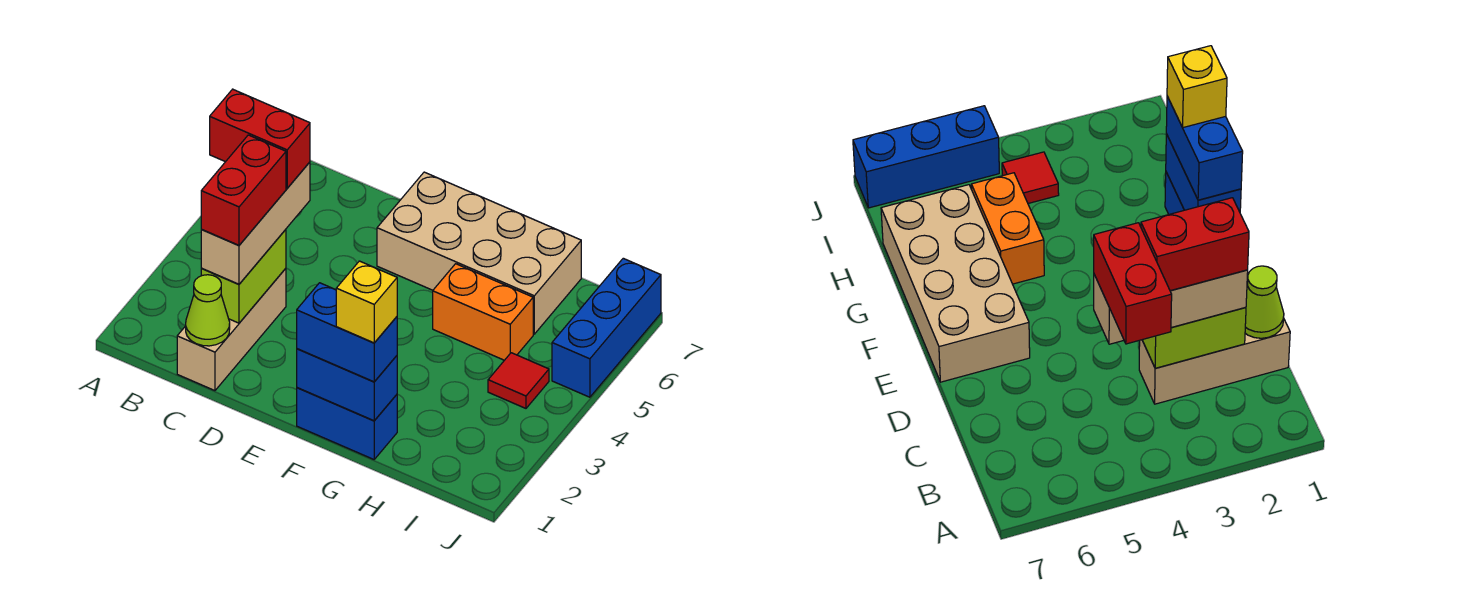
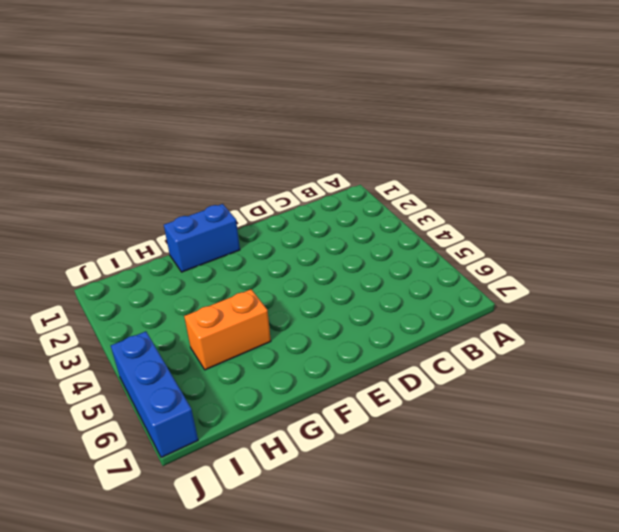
none -> tan 1x3 brick [177,268,286,391]
none -> tan 2x4 brick [377,172,581,334]
none -> red 1x1 tile [488,353,549,408]

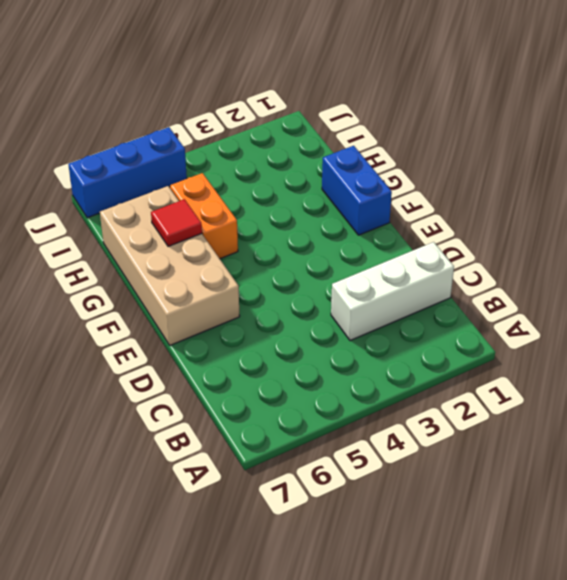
white 1x3 brick [331,242,454,341] -> tan 1x3 brick [177,268,286,391]
red 1x1 tile [151,199,202,246] -> red 1x1 tile moved to [488,353,549,408]
none -> lime 1x1 cone [186,275,230,346]
none -> lime 1x2 brick [201,230,286,323]
none -> blue 1x2 brick [297,349,397,421]

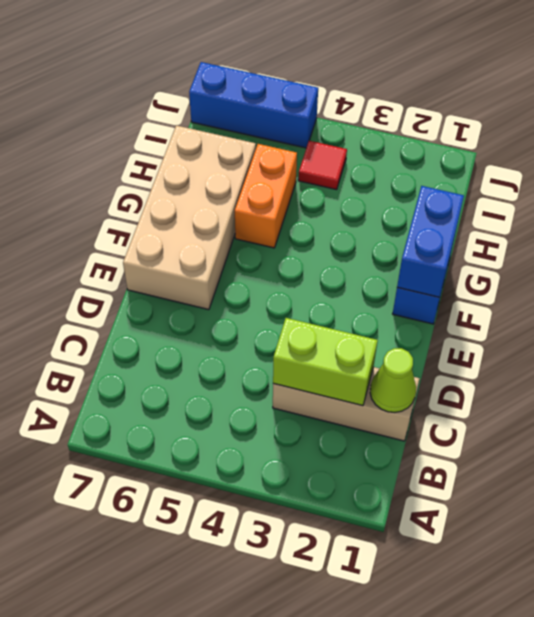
none -> tan 1x3 brick [201,162,310,284]
none -> blue 1x2 brick [297,283,397,382]
none -> red 1x2 brick [210,89,310,188]

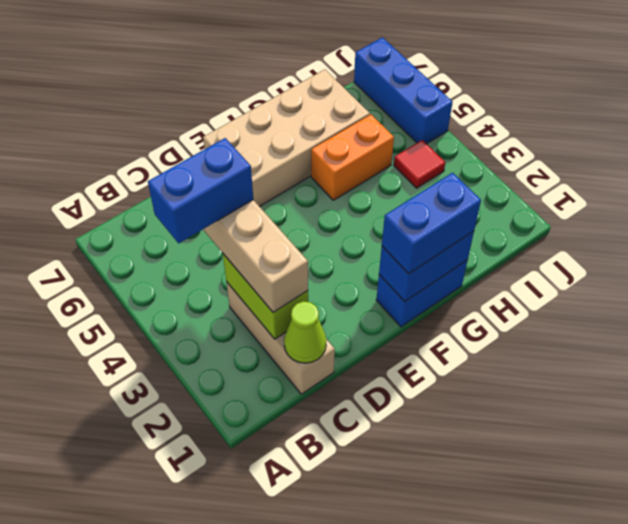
blue 1x2 brick [148,138,253,243] -> red 1x2 brick [210,89,310,188]
none -> red 1x2 brick [201,135,286,245]
none -> yellow 1x1 brick [336,261,397,343]

